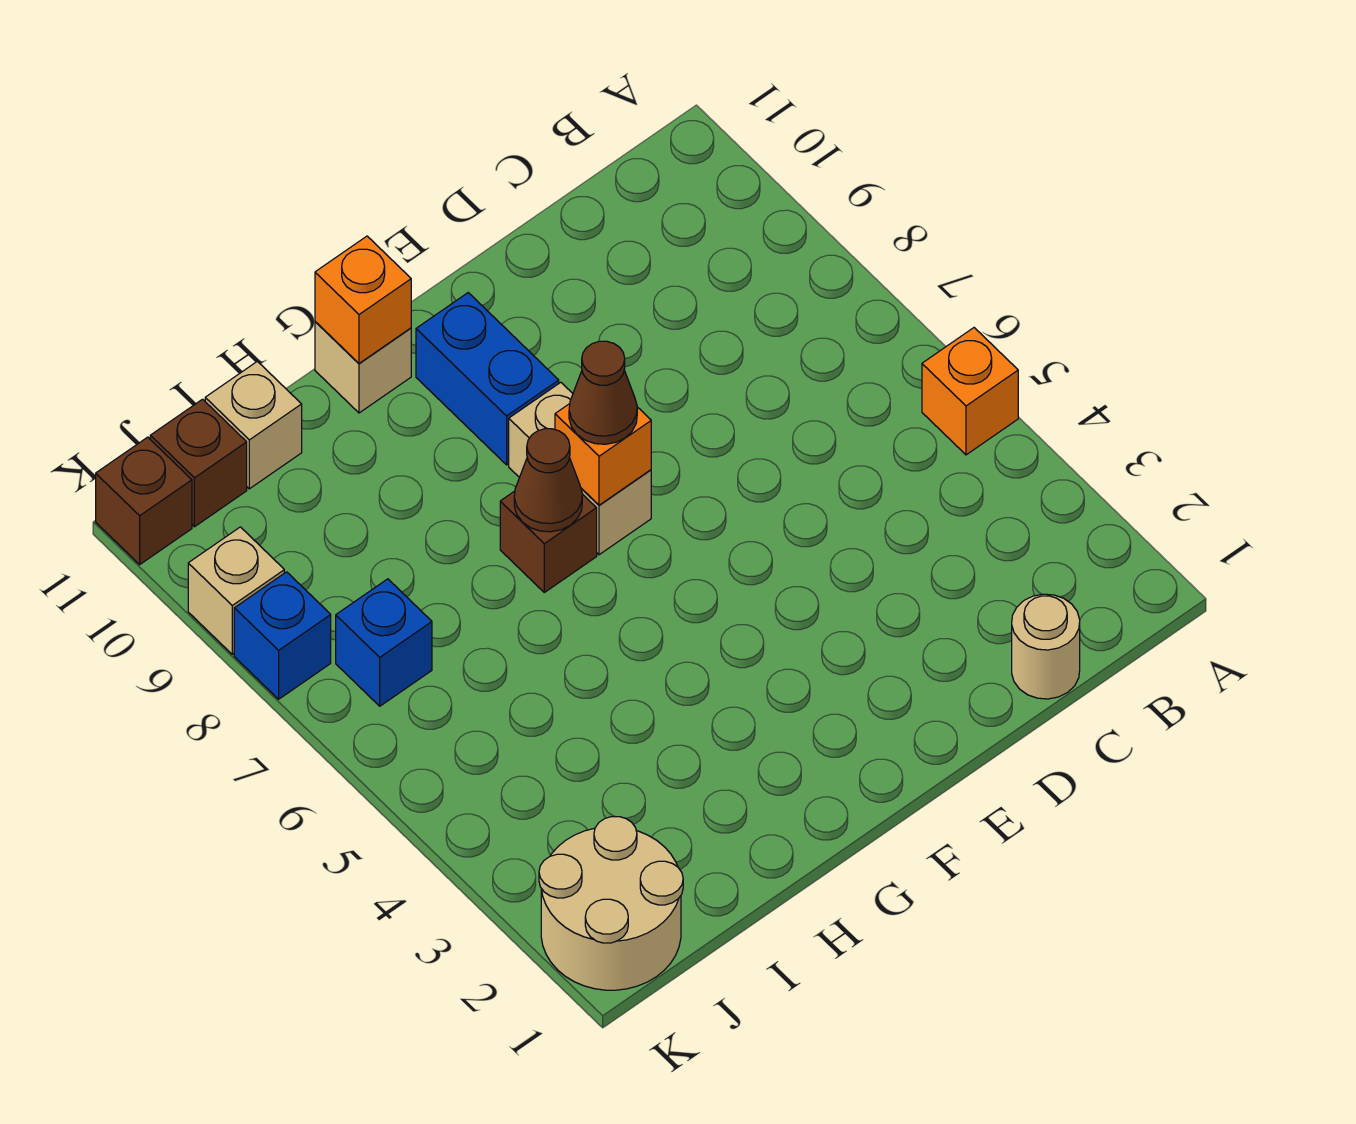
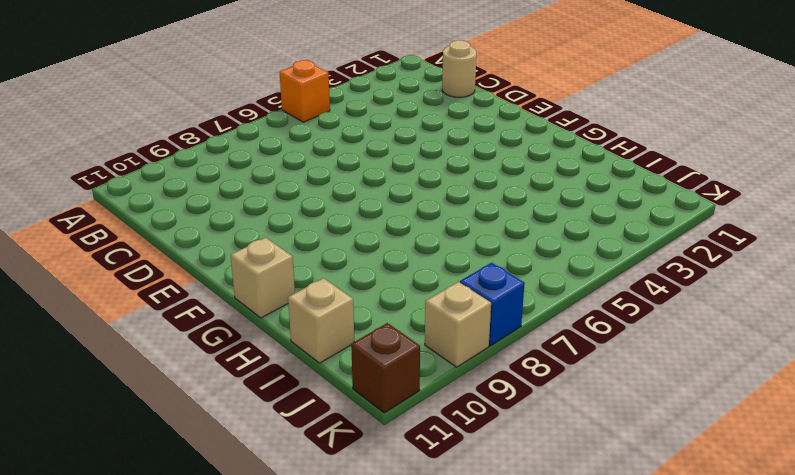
none -> tan 1x2 brick [509,382,651,555]
none -> blue 1x2 brick [416,293,559,465]
none -> brown 1x1 brick [500,491,597,592]

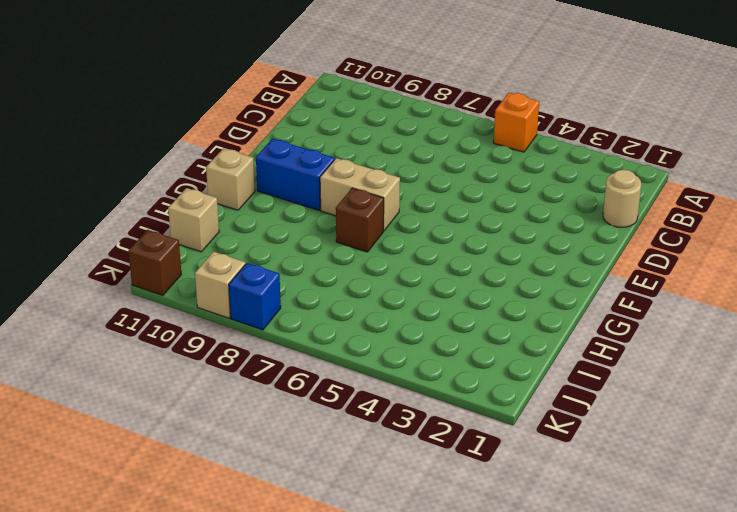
none -> tan 2x2 round brick [539,817,683,990]
none -> blue 1x1 brick [336,579,432,706]
none -> brown 1x1 brick [150,399,247,527]

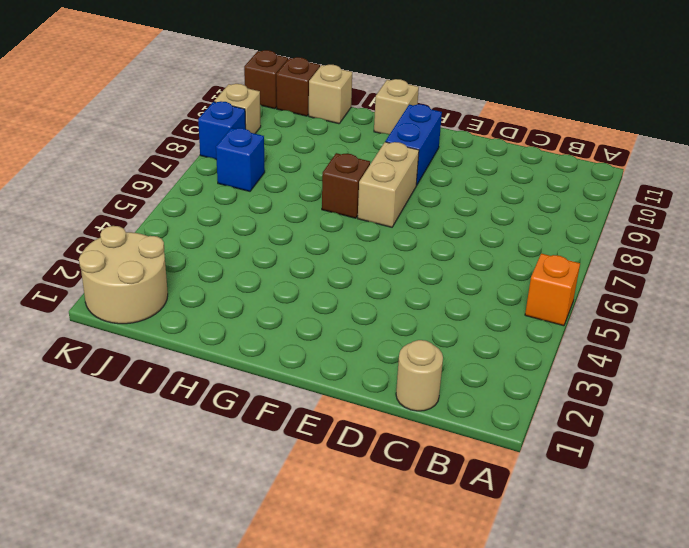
none -> orange 1x1 brick [555,404,651,505]
none -> brown 1x1 cone [514,429,582,532]
none -> orange 1x1 brick [315,236,411,363]

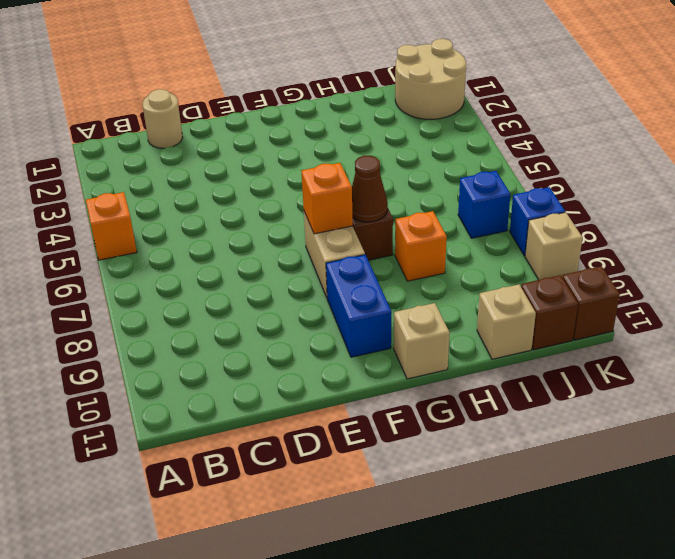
orange 1x1 brick [395,211,447,281] -> orange 1x1 brick moved to [315,236,411,363]
none -> brown 1x1 cone [569,341,637,444]

